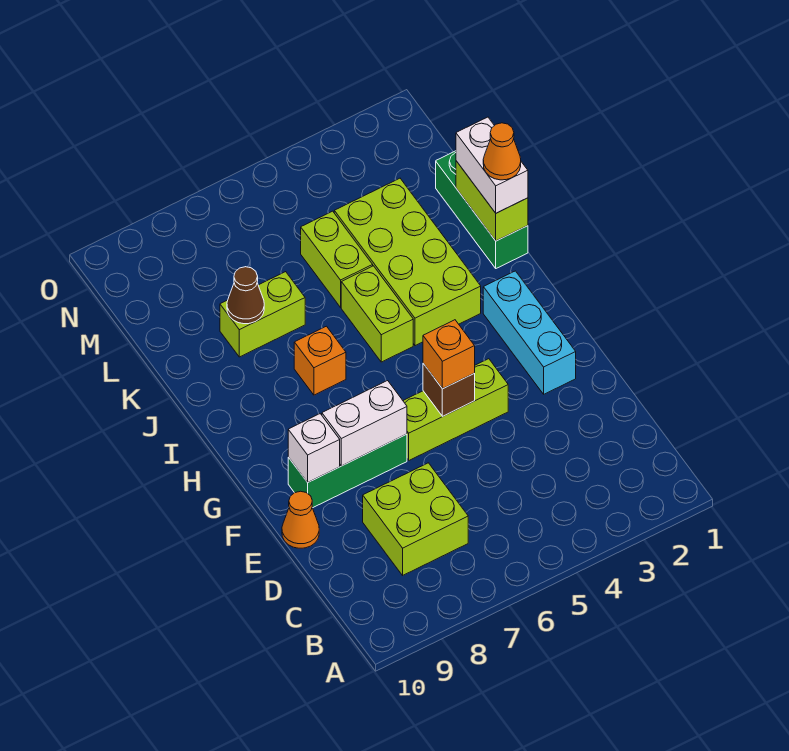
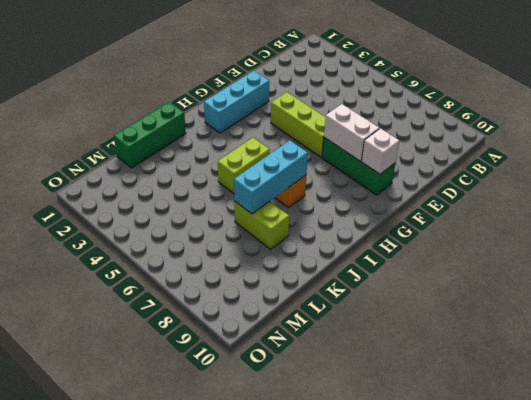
cyan 1x3 brick [234,140,308,214] -> none
none -> lime 2x2 brick [363,463,468,575]
none -> orange 1x1 cone [282,491,319,548]
none -> lime 2x4 brick [334,178,481,346]

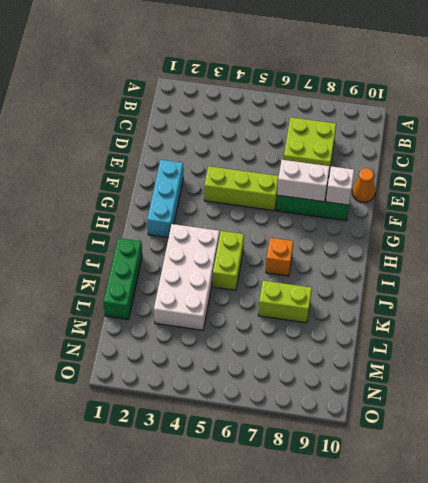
white 2x4 brick [154,224,219,330] -> lime 2x4 brick [334,178,481,346]
none -> lime 1x2 brick [301,211,373,307]
none -> brown 1x1 brick [423,363,475,416]
none -> lime 1x2 brick [456,161,528,241]

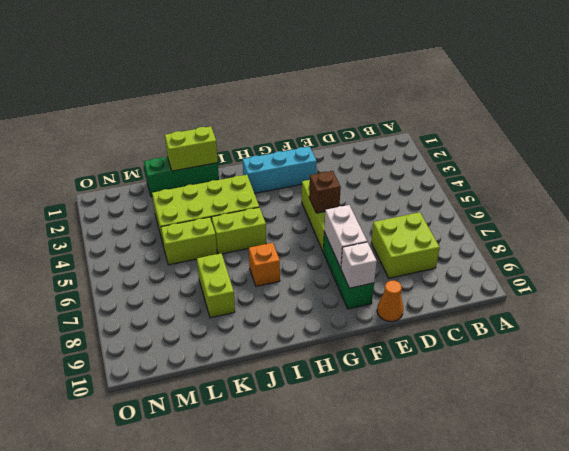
none -> brown 1x1 cone [227,267,264,324]
none -> orange 1x1 brick [423,320,475,389]
none -> white 1x2 brick [456,117,528,213]

